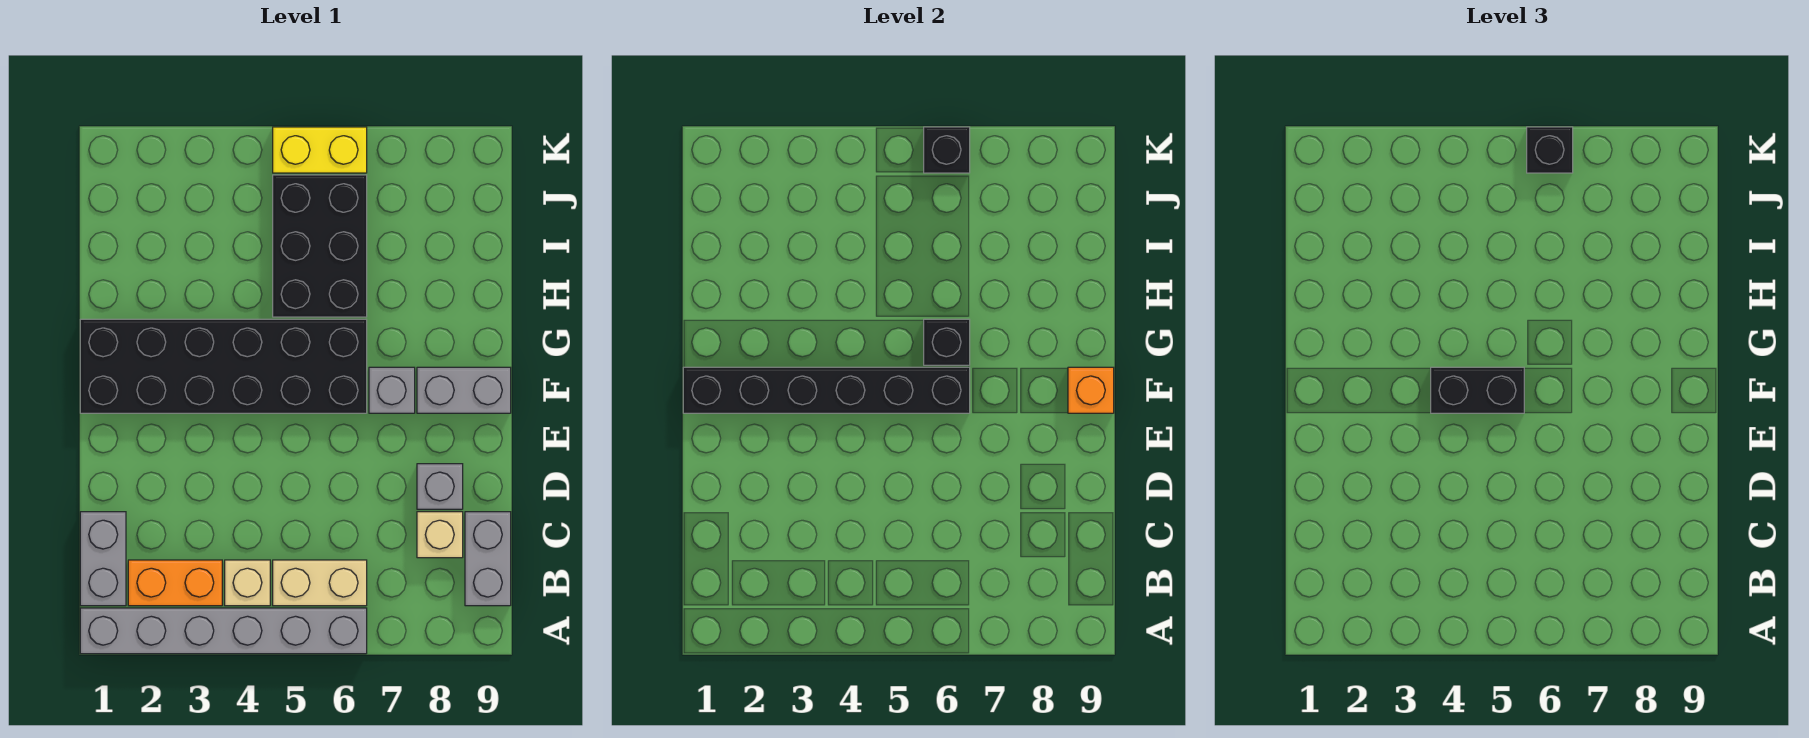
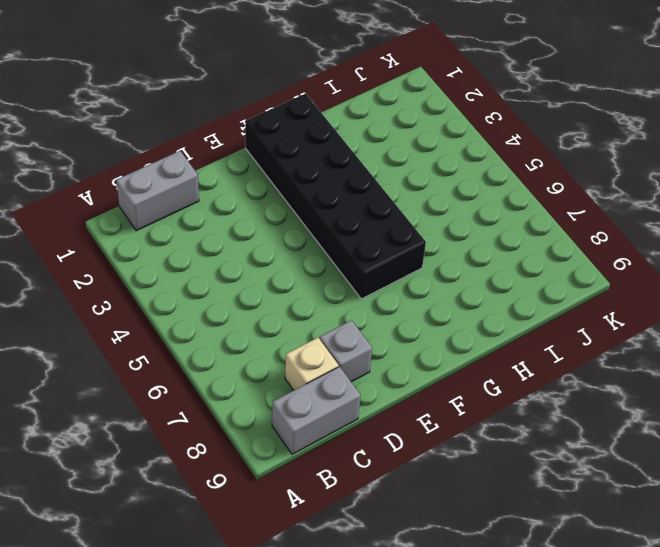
none -> grey 1x6 brick [80,608,367,654]
none -> orange 1x2 brick [128,560,222,606]
none -> tan 1x1 brick [225,560,270,606]

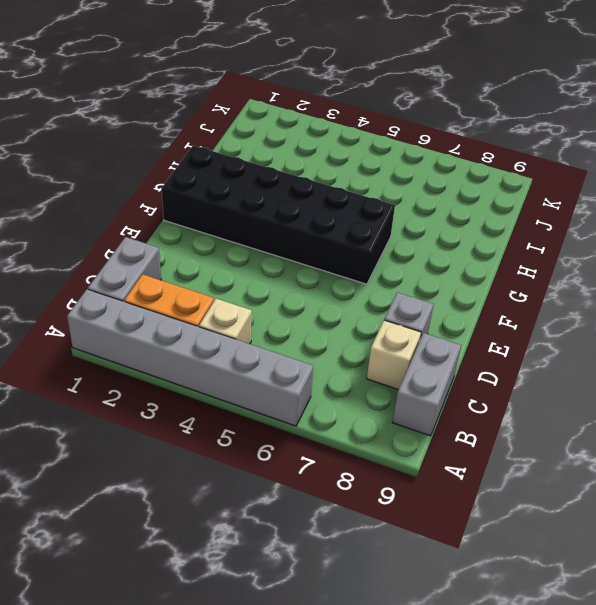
none -> tan 1x2 brick [273,560,367,606]
none -> grey 1x1 brick [369,367,415,413]
none -> grey 1x2 brick [417,367,511,413]

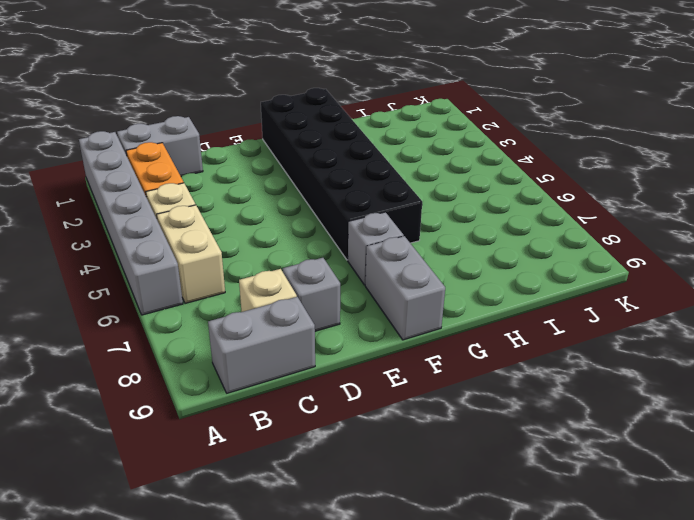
none -> black 2x3 brick [273,175,367,317]
none -> yellow 1x2 brick [273,127,367,173]
none -> black 1x6 brick [683,367,970,413]

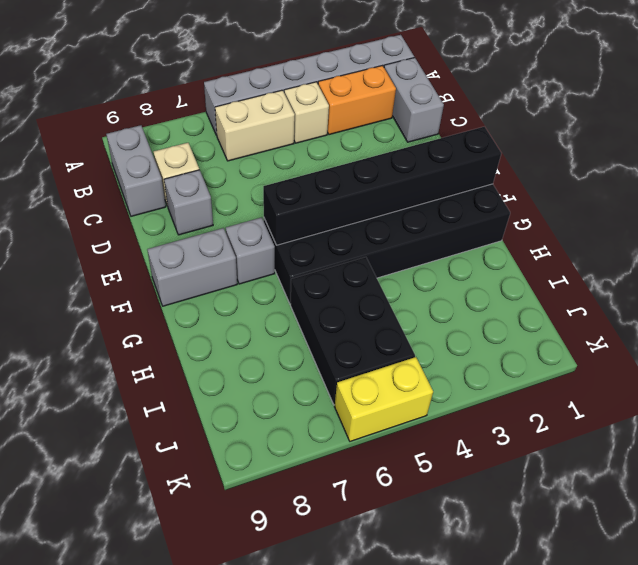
none -> orange 1x1 brick [1068,367,1114,413]
none -> black 1x1 brick [924,319,970,365]
none -> black 1x1 brick [924,127,970,173]

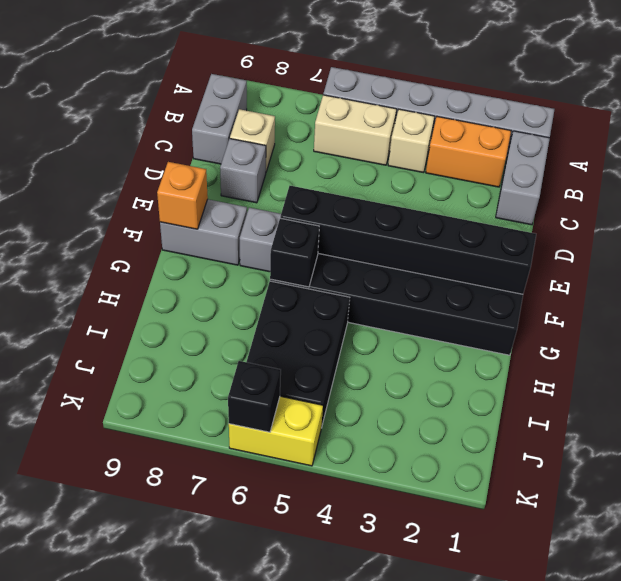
none -> black 1x2 brick [1431,367,1524,413]
none -> black 1x1 brick [1527,127,1573,173]

